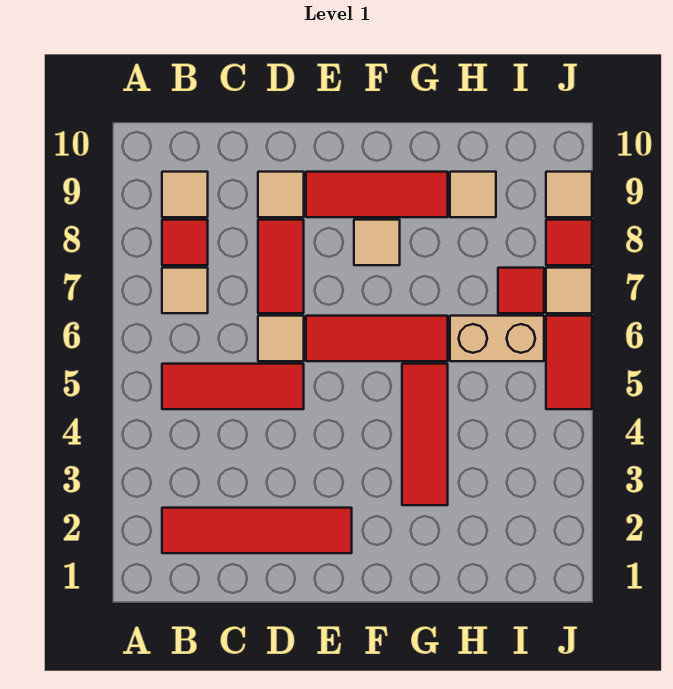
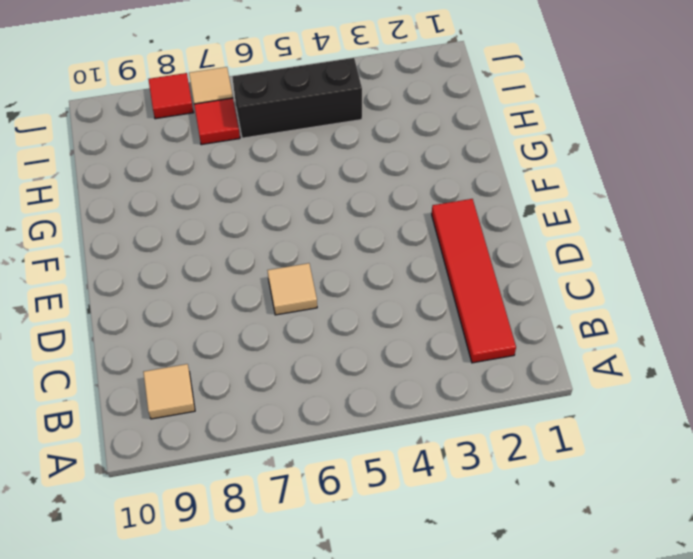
black 1x3 brick [232,58,362,138] -> tan 1x2 brick [450,316,544,361]
none -> red 1x3 tile [162,364,304,409]
none -> tan 1x1 tile [162,268,208,313]
none -> red 1x1 tile [162,220,208,265]

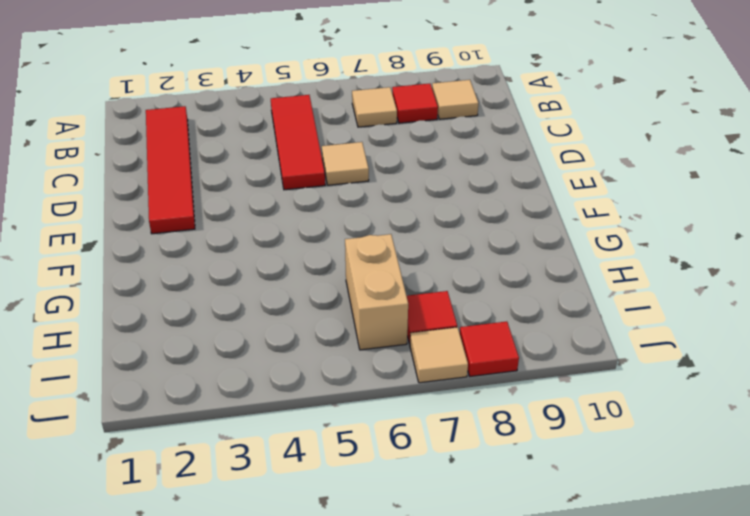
none -> red 1x2 tile [258,220,304,313]
none -> tan 1x1 tile [258,172,304,217]
none -> red 1x3 tile [306,316,448,361]

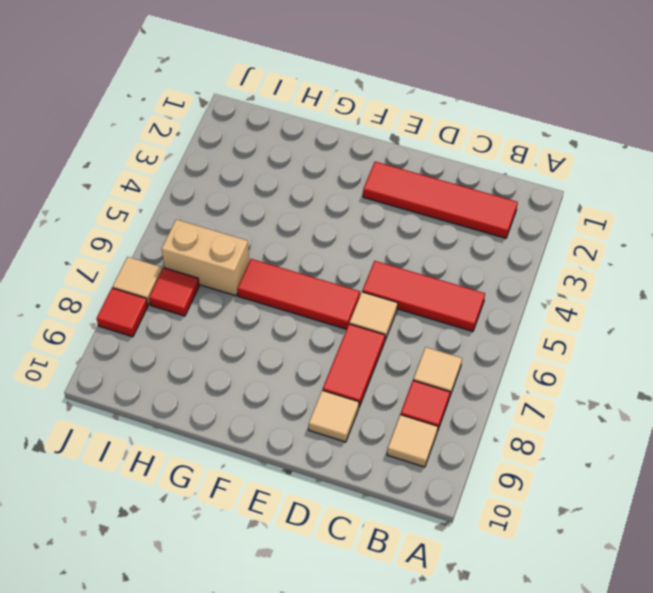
none -> red 1x3 tile [306,172,448,217]
none -> tan 1x1 tile [354,220,400,265]
none -> red 1x3 tile [402,364,448,505]

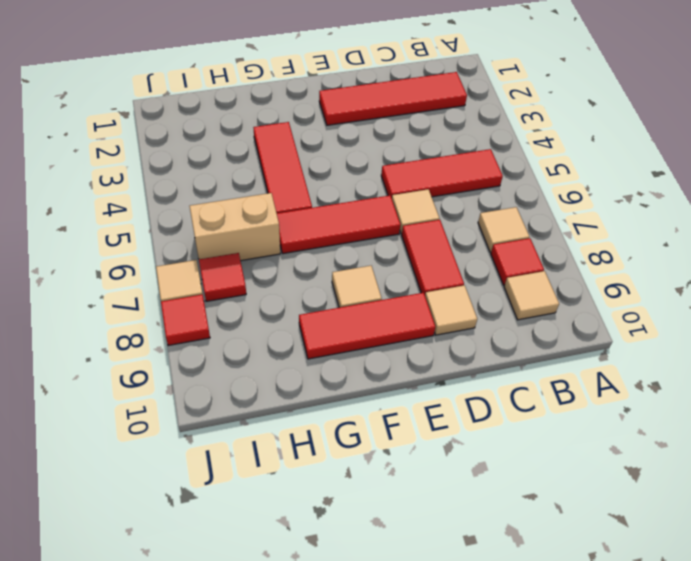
none -> tan 1x1 tile [450,172,496,217]
none -> red 1x2 tile [546,316,592,409]
none -> tan 1x1 tile [546,172,592,217]

